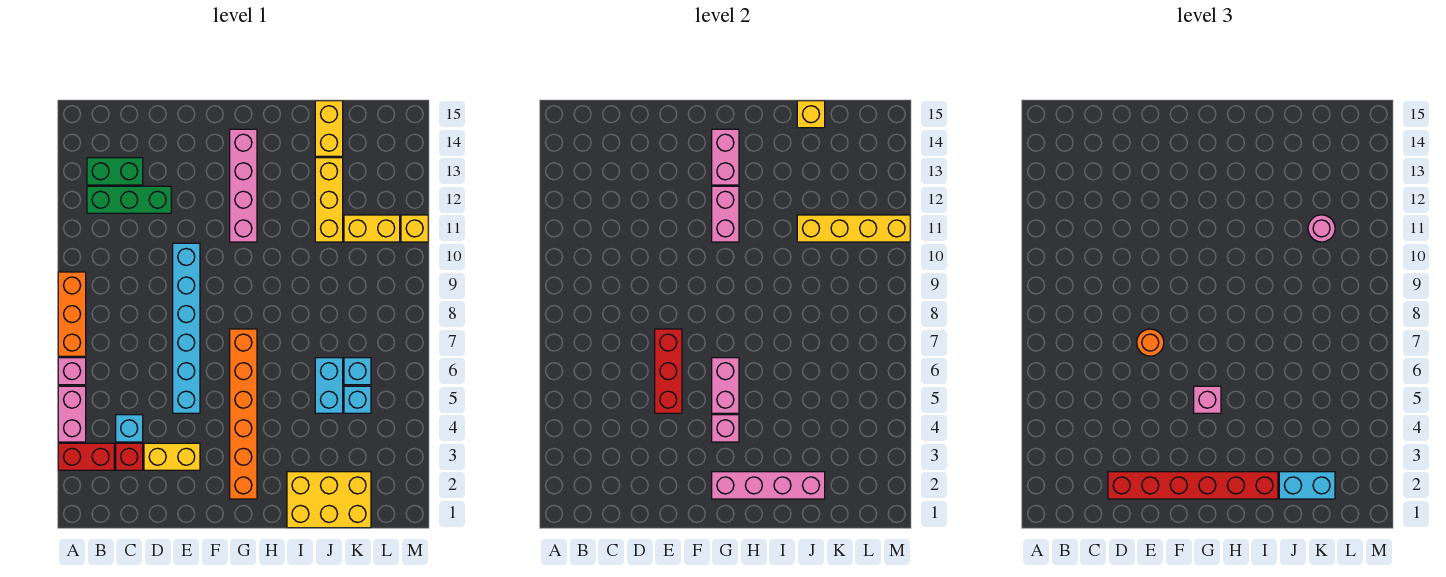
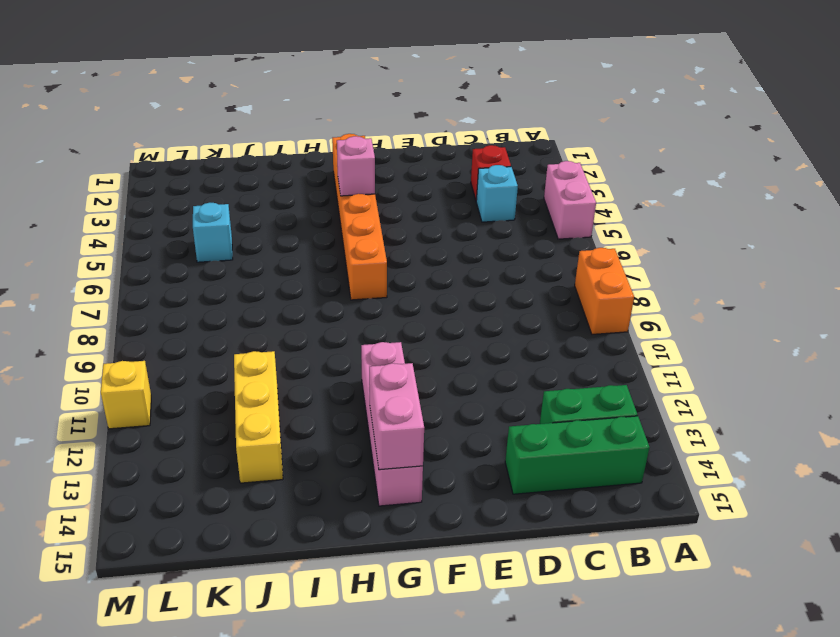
orange 1x2 brick [575,248,634,334] -> orange 1x3 brick [58,272,86,356]
green 1x3 brick [505,416,649,494] -> green 1x3 brick moved to [87,186,171,213]
none -> red 1x2 brick [58,443,114,470]
none -> pink 1x1 brick [58,358,86,385]
none -> yellow 1x2 brick [144,443,200,470]
none -> cyan 1x6 brick [173,243,200,413]

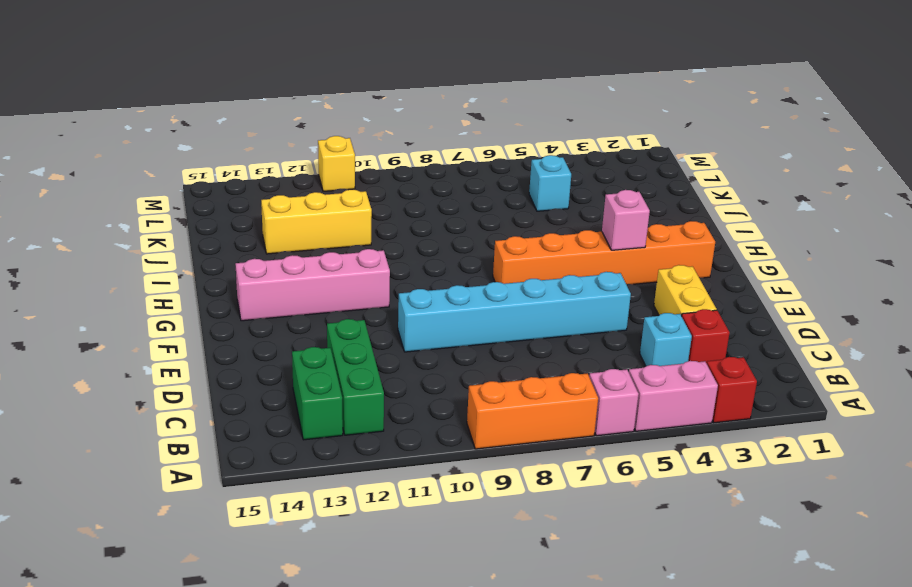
red 1x1 brick [707,357,757,423] -> red 1x2 brick [58,443,114,470]
none -> yellow 2x3 brick [287,472,371,528]
none -> cyan 1x2 brick [315,358,343,413]
none -> yellow 1x2 brick [315,101,343,156]
none -> cyan 1x1 brick [344,358,371,385]

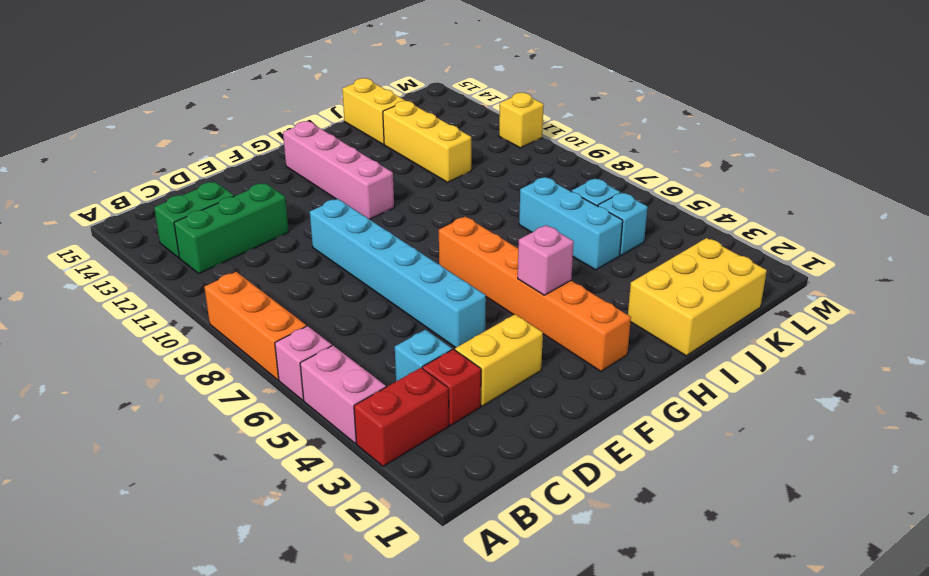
cyan 1x3 brick [519,177,623,270] -> cyan 1x2 brick [315,358,343,413]
none -> yellow 1x2 brick [344,215,400,242]
none -> red 1x3 brick [655,329,682,413]
none -> pink 1x4 brick [712,472,825,499]
none -> pink 1x2 brick [712,358,739,413]

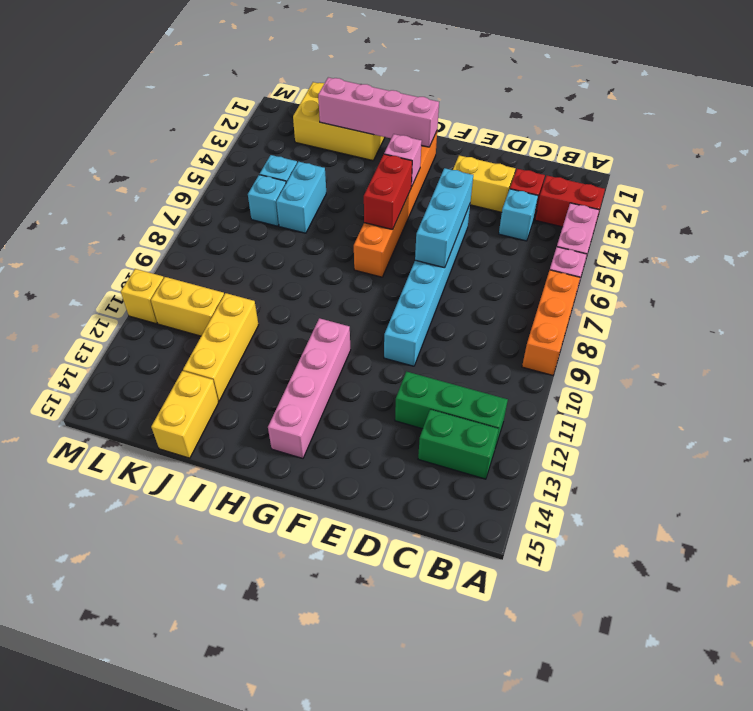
cyan 1x3 brick [415,168,473,268] -> red 1x3 brick [655,329,682,413]
red 1x2 brick [364,154,412,230] -> pink 1x2 brick [712,358,739,413]
none -> pink 1x2 brick [712,186,739,242]
none -> pink 1x2 brick [712,129,739,185]
none -> yellow 1x4 brick [797,215,910,242]
none -> yellow 1x1 brick [797,101,825,128]

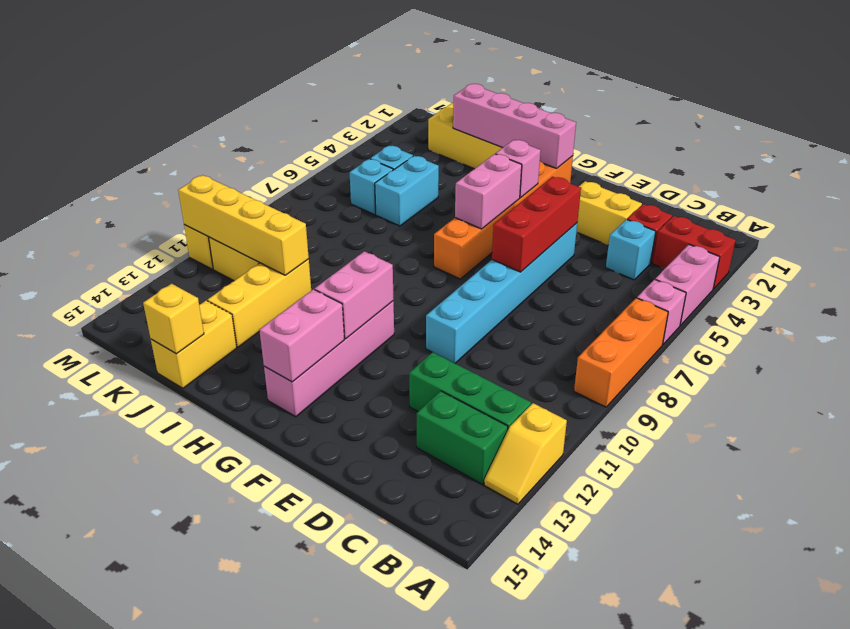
yellow 1x2 slope [484,403,567,504] -> none
none -> red 1x6 brick [1108,472,1278,499]
none -> orange 1x1 round brick [1137,329,1164,356]
none -> pink 1x1 brick [1194,386,1221,413]
none -> cyan 1x2 brick [1279,472,1335,499]

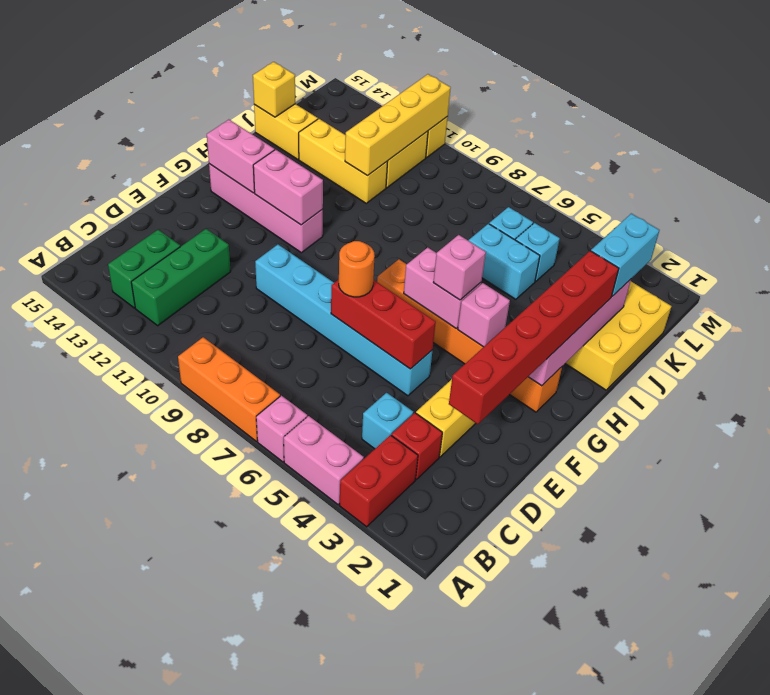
none -> pink 1x1 round brick [1308,215,1335,242]

